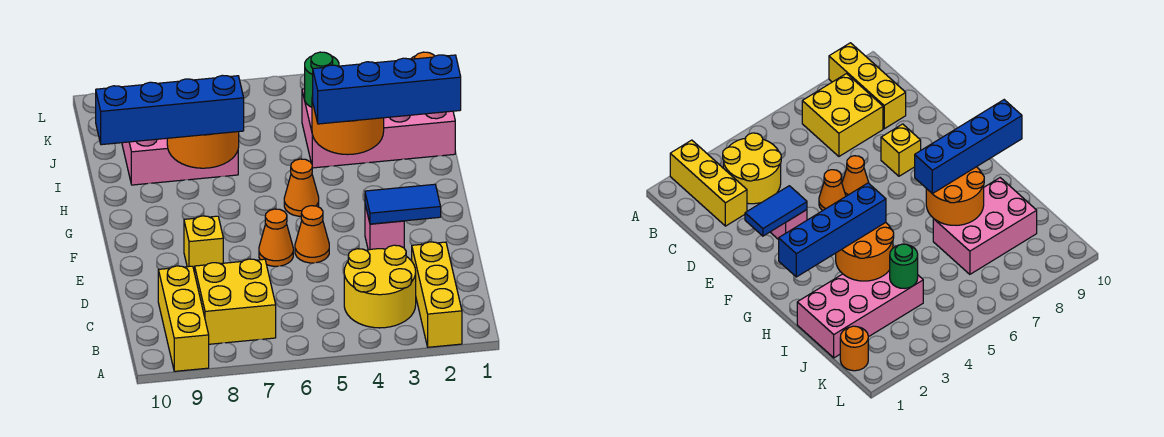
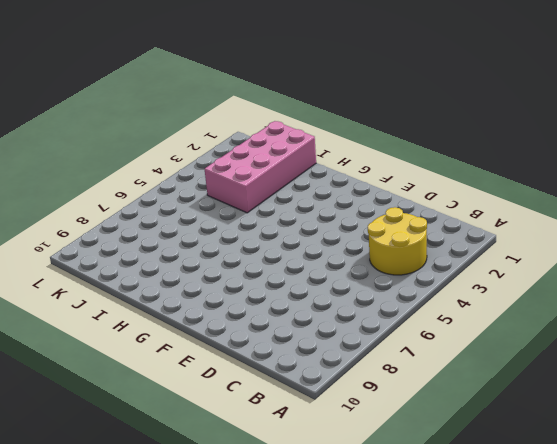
none -> yellow 1x3 brick [412,242,462,347]
none -> yellow 1x3 brick [158,266,209,371]
none -> yellow 2x2 brick [195,259,276,344]

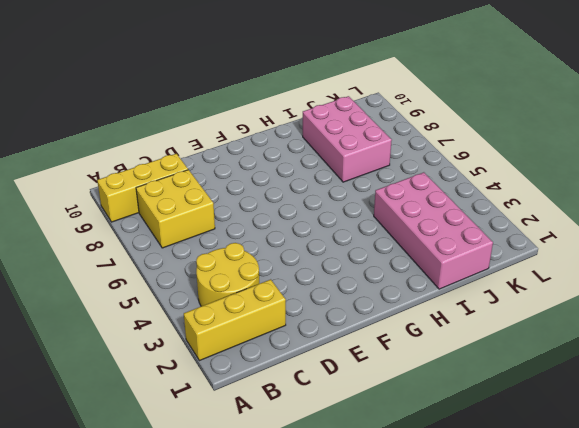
none -> pink 1x1 brick [365,205,404,250]
none -> orange 1x1 cone [295,206,329,263]
none -> orange 1x1 cone [259,209,293,266]

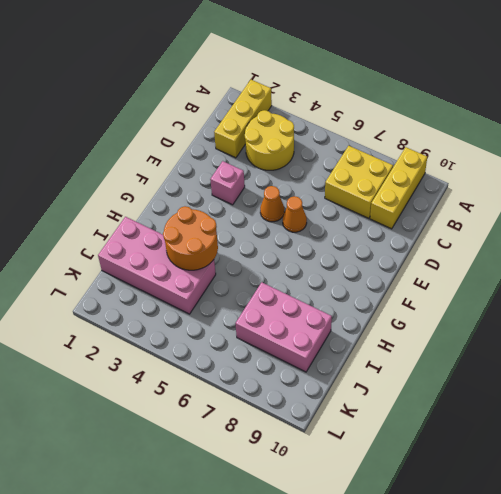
none -> yellow 1x1 brick [184,216,223,273]
none -> orange 1x1 cone [284,159,319,216]
none -> orange 1x1 round brick [840,326,868,371]

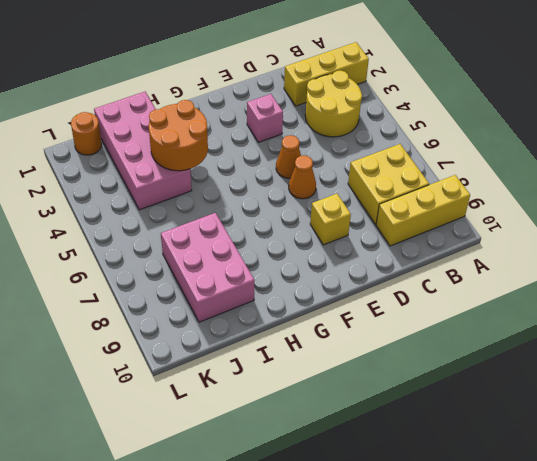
none -> orange 1x1 cone [284,159,319,216]
none -> blue 1x2 tile [365,184,441,224]
none -> orange 2x2 round brick [167,132,239,168]

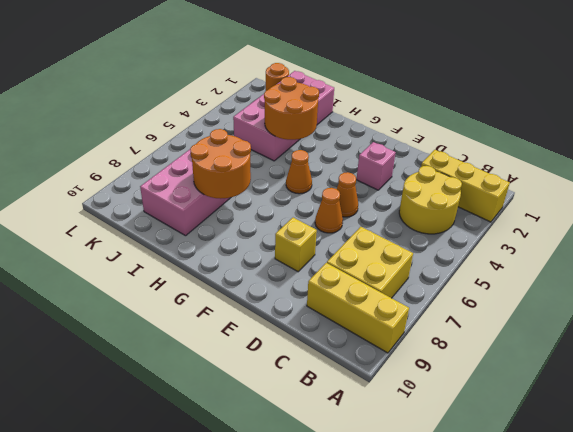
none -> blue 1x2 tile [365,184,441,224]
none -> green 1x1 round brick [305,52,339,107]
none -> blue 1x4 brick [313,55,461,124]

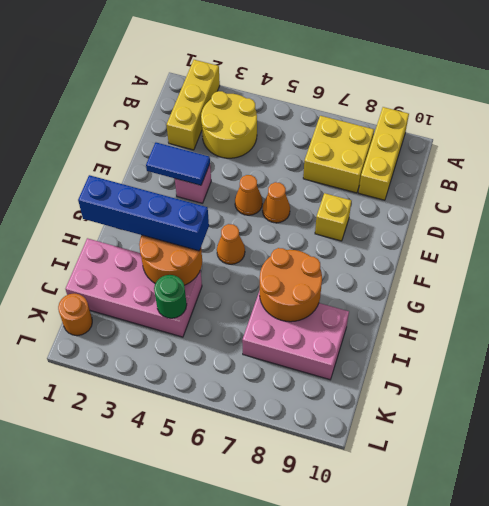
none -> blue 1x4 brick [96,75,244,145]

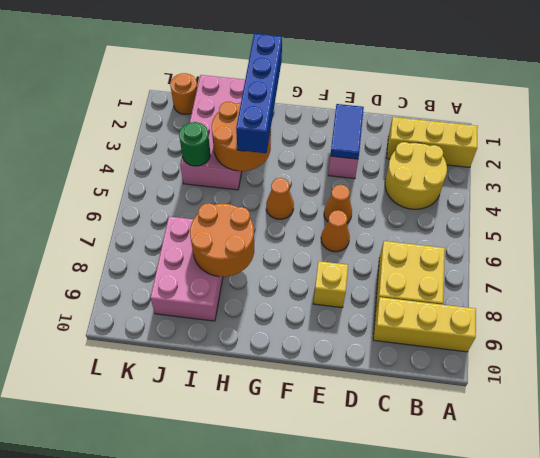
none -> blue 1x4 brick [96,75,244,145]

